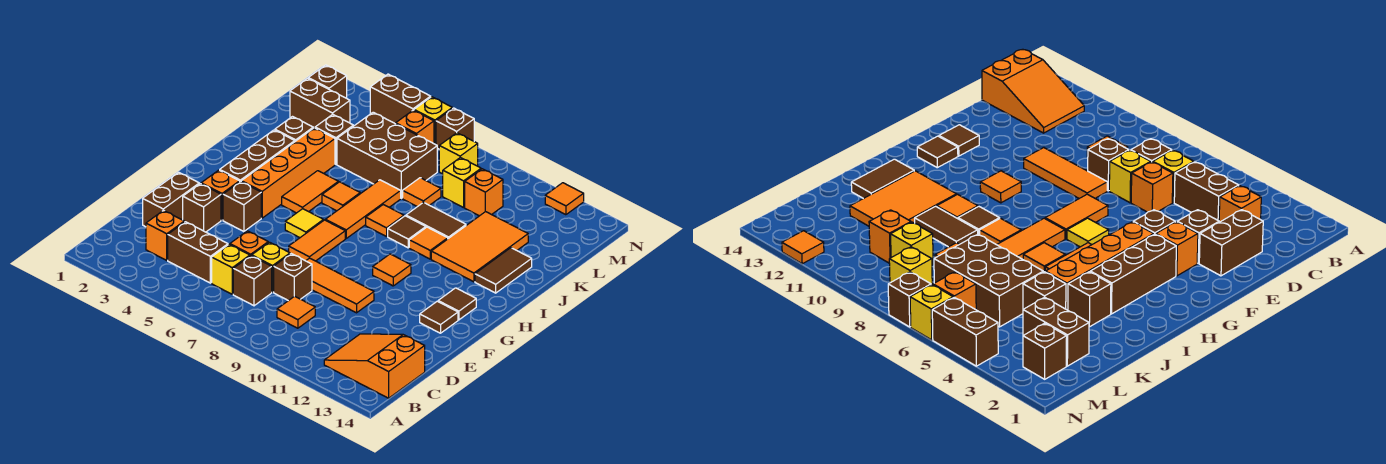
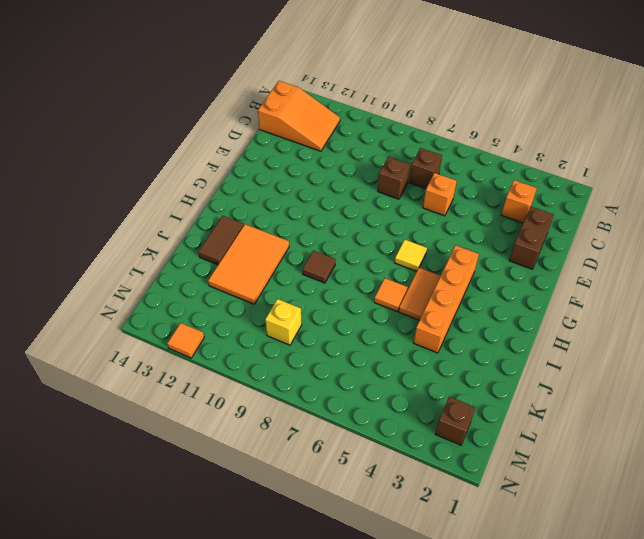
none -> brown 1x2 brick [168,222,228,283]
none -> yellow 1x1 brick [212,244,250,294]
none -> orange 1x1 tile [277,296,315,328]
none -> yellow 1x1 brick [252,242,290,292]

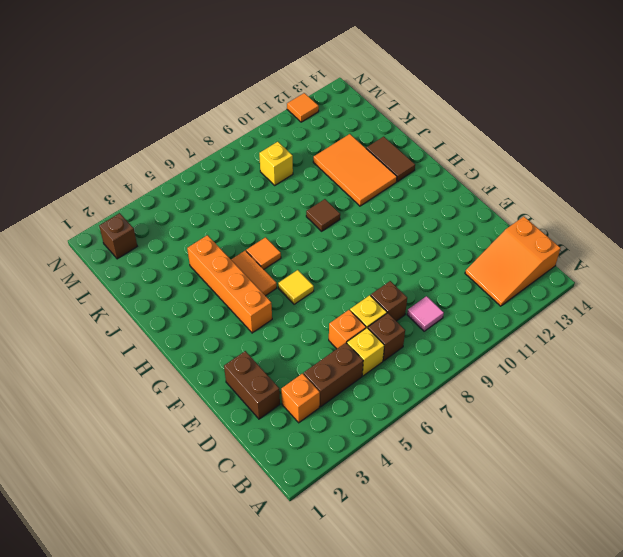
pink 1x1 tile [407,296,444,331] -> orange 1x1 tile [277,296,315,328]
none -> brown 1x1 brick [183,184,221,232]
none -> orange 1x3 tile [306,258,374,313]
none -> orange 1x1 brick [201,170,240,220]
none -> brown 1x1 brick [223,181,261,232]

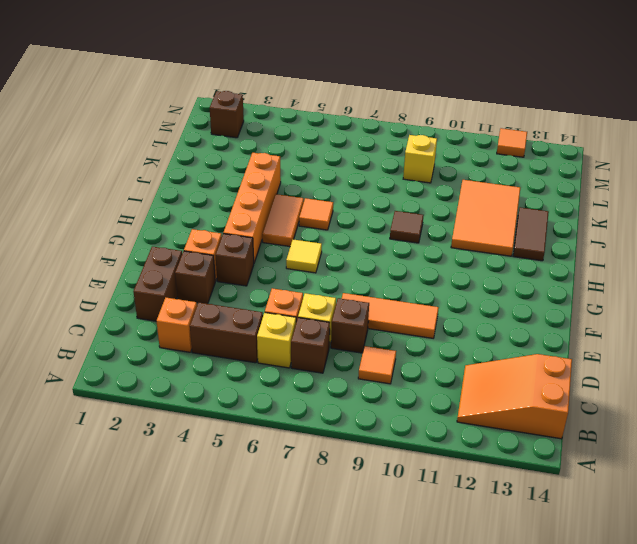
none -> orange 1x2 tile [289,220,345,261]
none -> brown 1x1 tile [420,301,458,333]
none -> brown 1x3 brick [220,130,295,181]
none -> orange 1x1 tile [373,254,411,286]

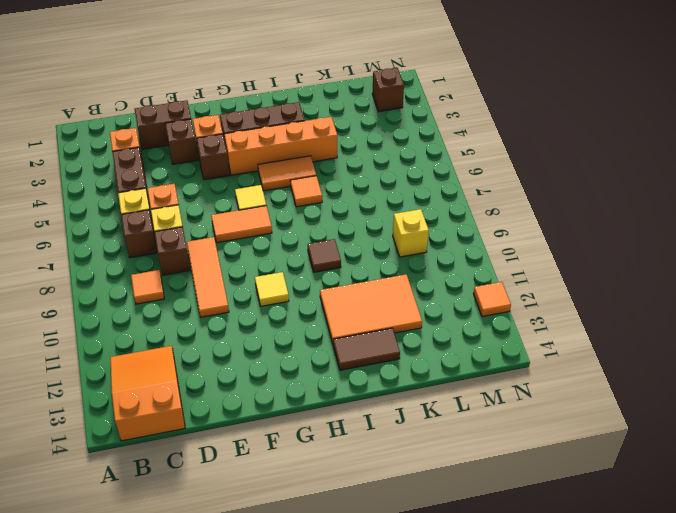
yellow 1x1 tile [255,272,289,306] -> orange 1x1 tile [373,254,411,286]
none -> brown 1x1 tile [420,301,458,333]
none -> brown 1x1 tile [438,288,476,320]
none -> orange 1x3 tile [325,180,401,238]
none -> orange 1x1 tile [366,205,404,237]

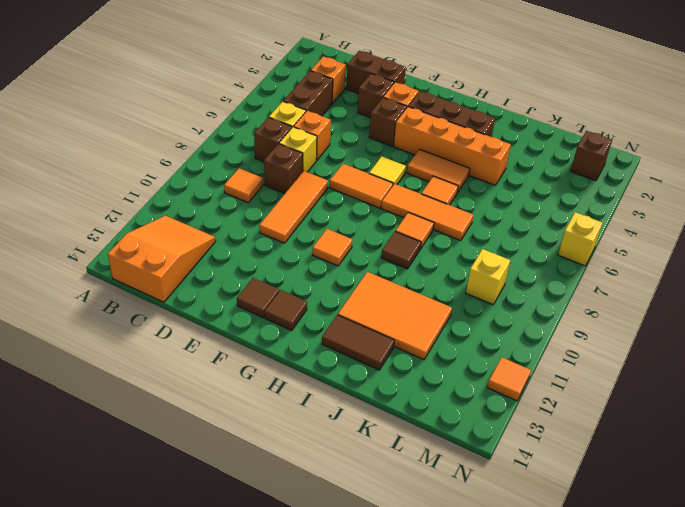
none -> orange 1x1 tile [409,227,448,259]
none -> brown 1x1 brick [275,117,313,141]
none -> brown 1x2 tile [406,202,466,239]
none -> brown 1x1 brick [315,114,353,164]

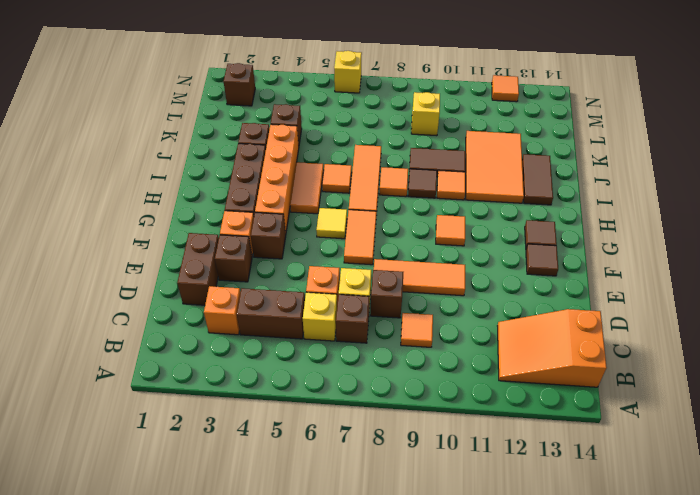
none -> brown 2x3 brick [337,112,437,198]
none -> orange 1x1 tile [403,178,441,207]
none -> brown 1x2 brick [290,78,350,128]
none -> orange 1x1 brick [465,169,503,216]

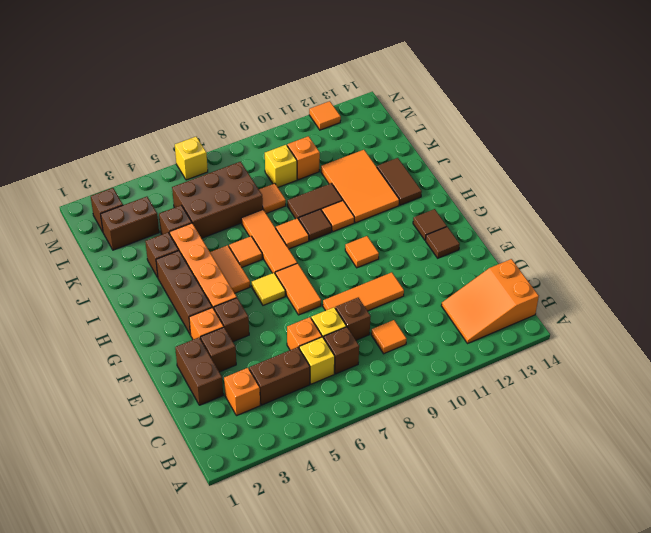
none -> orange 1x1 brick [396,110,434,144]
none -> yellow 1x1 brick [439,133,478,174]
none -> brown 1x2 brick [370,74,431,124]
none -> brown 1x1 brick [436,108,474,149]

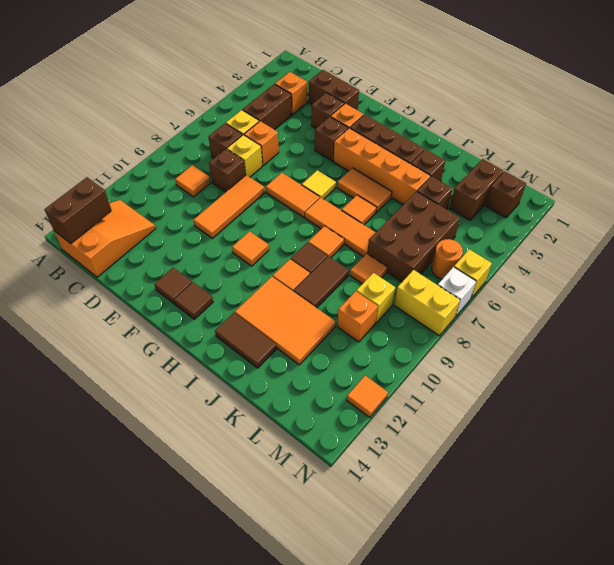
brown 1x2 brick [45,177,112,243] -> brown 1x2 brick moved to [370,74,431,124]
orange 1x1 round brick [432,239,463,279] -> orange 1x1 brick [396,110,434,144]
yellow 1x2 brick [394,270,460,336] -> yellow 1x1 brick [439,133,478,174]
white 1x1 brick [438,267,476,317] -> brown 1x1 brick [436,108,474,149]

